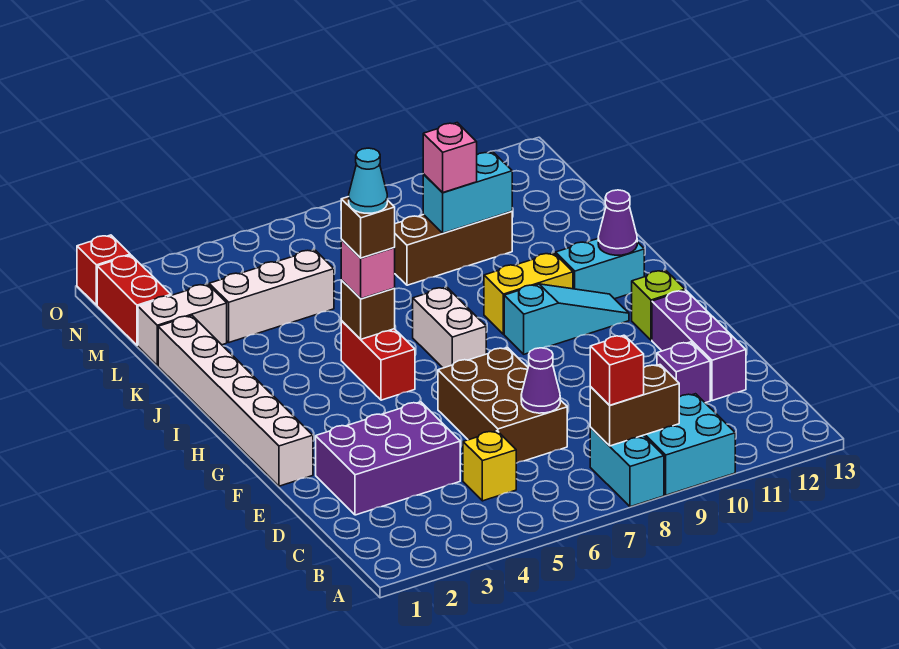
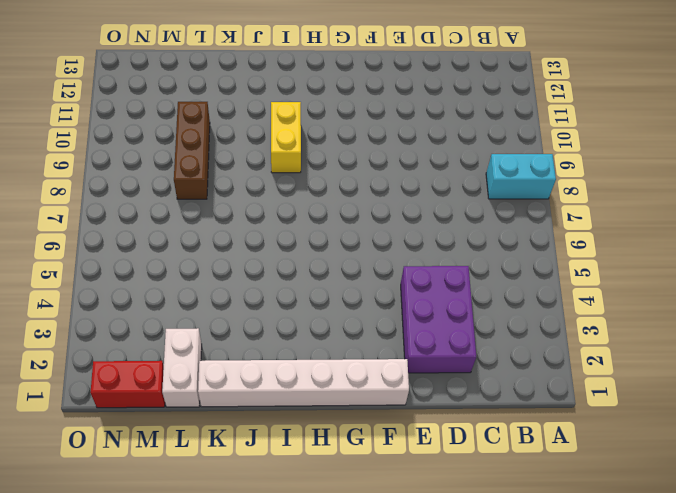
none -> cyan 2x2 brick [644,394,735,495]
none -> yellow 1x1 brick [463,431,516,501]
none -> brown 2x3 brick [438,347,567,463]

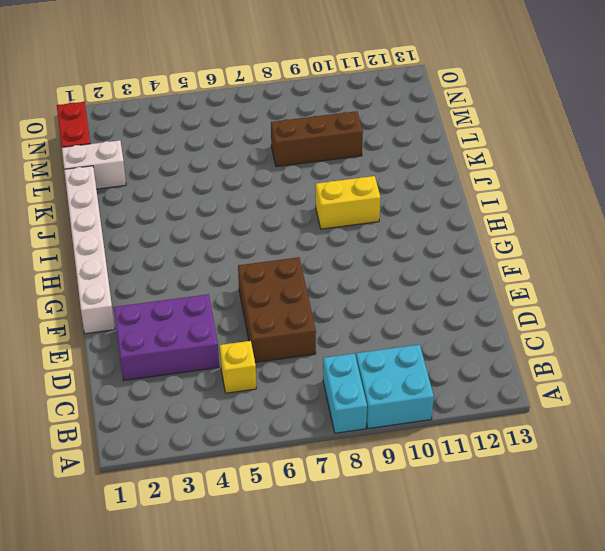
none -> purple 1x1 brick [657,342,710,403]
none -> purple 1x3 brick [652,290,746,401]
none -> lime 1x1 brick [632,270,685,340]

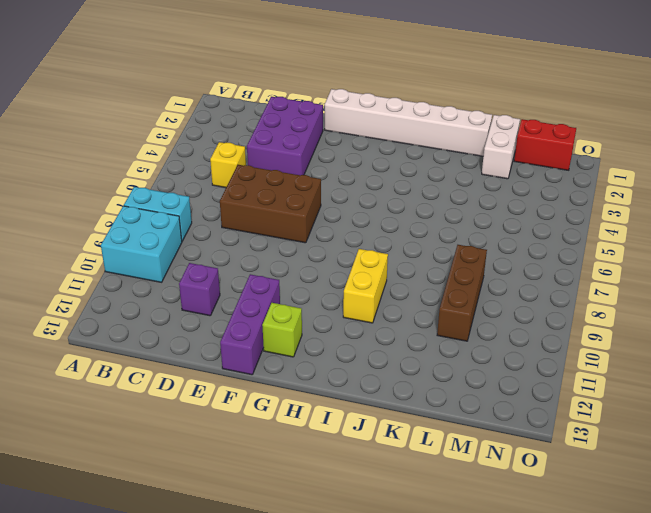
purple 1x3 brick [220,274,280,375] -> purple 1x3 brick turned to [652,290,746,401]
none -> red 1x2 brick [341,321,415,400]
none -> white 1x2 brick [413,287,486,368]
none -> cyan 1x3 slope [504,284,629,354]

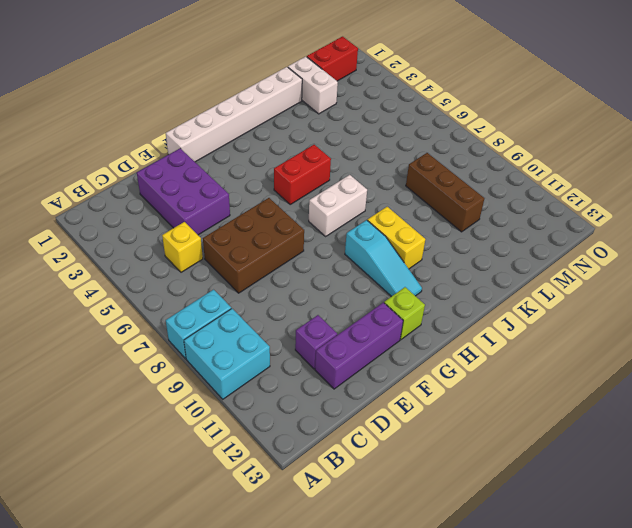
none -> cyan 1x2 brick [555,239,644,299]
none -> white 1x3 brick [209,250,334,342]
none -> red 1x1 brick [77,235,130,305]

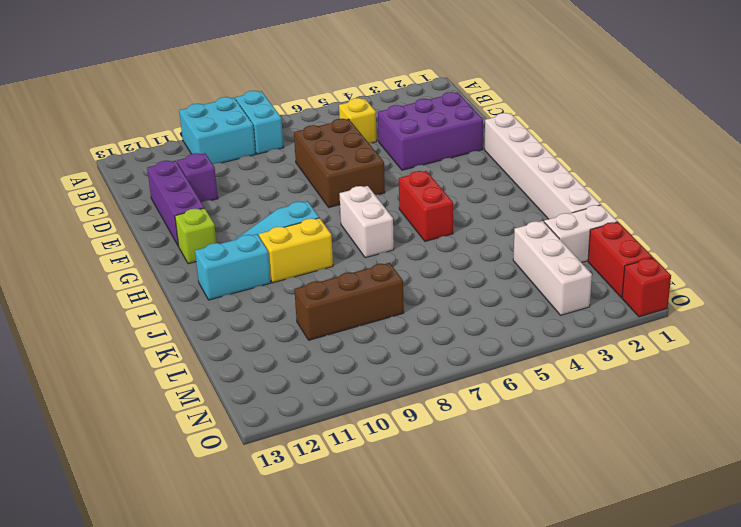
white 1x3 brick [513,221,592,315] -> white 1x3 brick turned to [209,250,334,342]
none -> brown 1x2 brick [590,365,679,446]
none -> purple 1x1 cone [521,348,560,413]
none -> brown 1x1 brick [341,280,395,339]

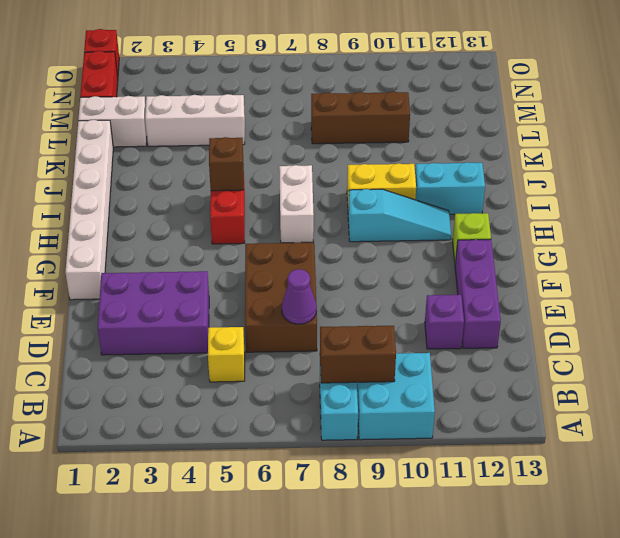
none -> purple 1x1 cone [598,190,637,255]
none -> cyan 1x2 brick [423,152,512,233]
none -> red 1x1 brick [590,335,644,405]

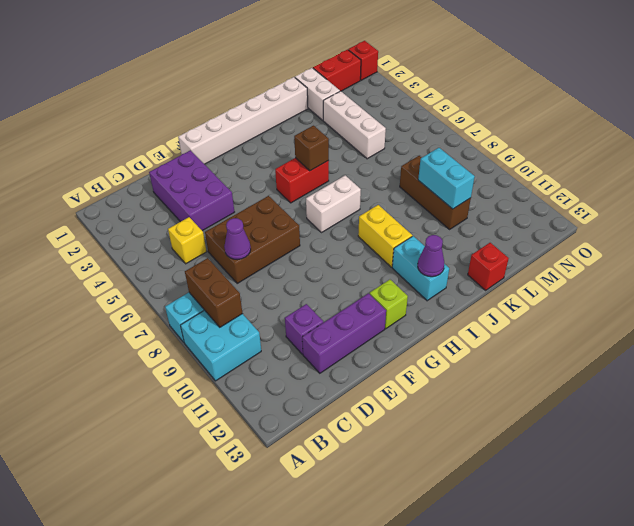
red 1x1 brick [468,243,509,290] -> red 1x1 brick moved to [590,335,644,405]
none -> cyan 1x3 slope [504,284,629,354]
none -> pink 1x1 brick [341,240,395,299]
none -> pink 1x1 brick [423,123,477,193]

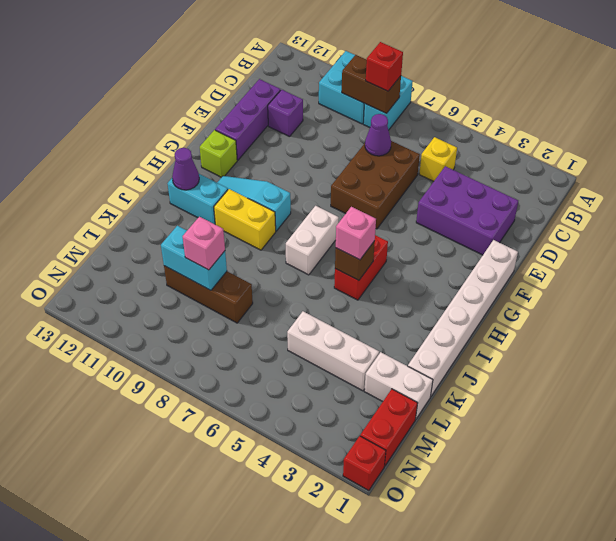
none -> brown 1x1 brick [341,197,395,258]
none -> cyan 1x1 cone [349,148,387,213]

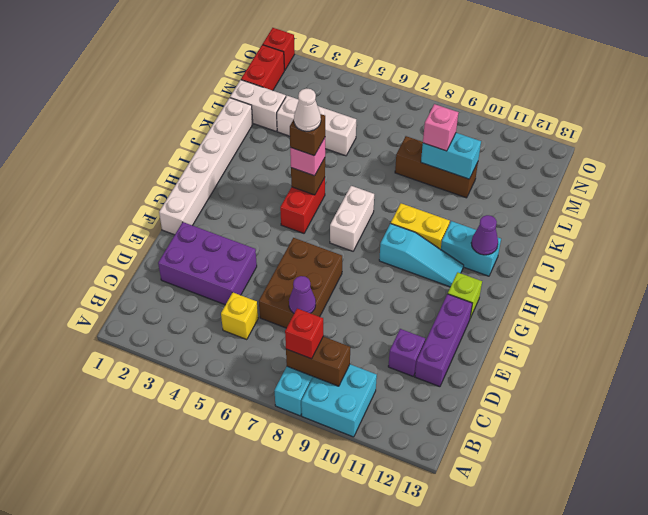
white 1x1 cone [294,88,321,131] -> cyan 1x1 cone [349,148,387,213]

